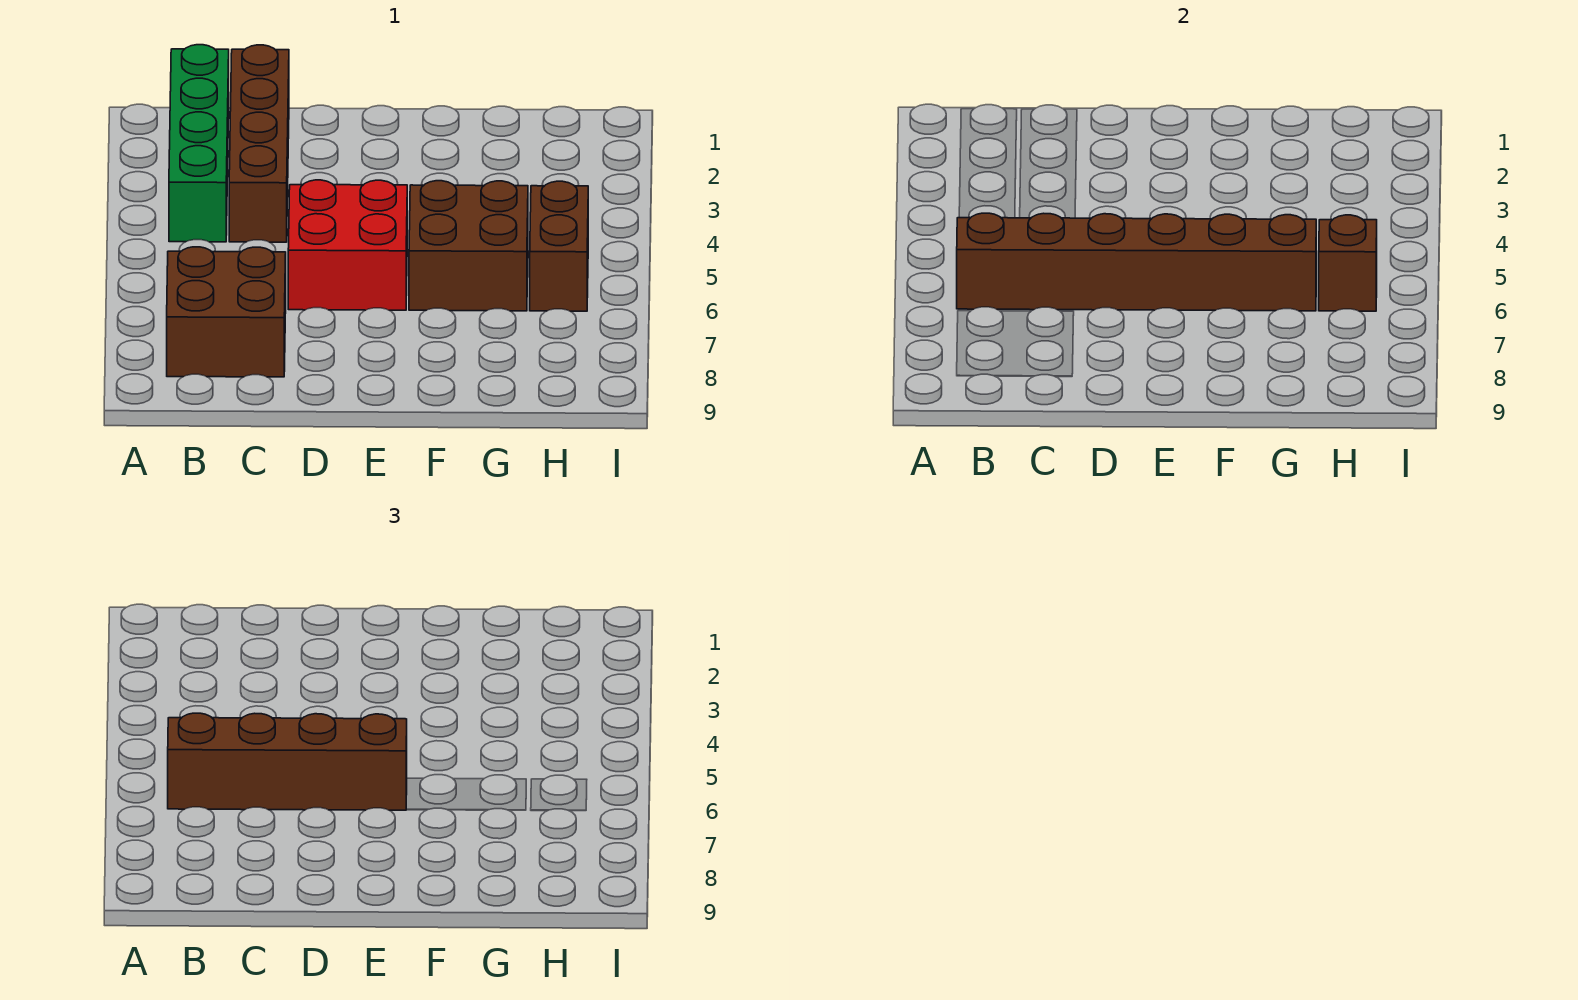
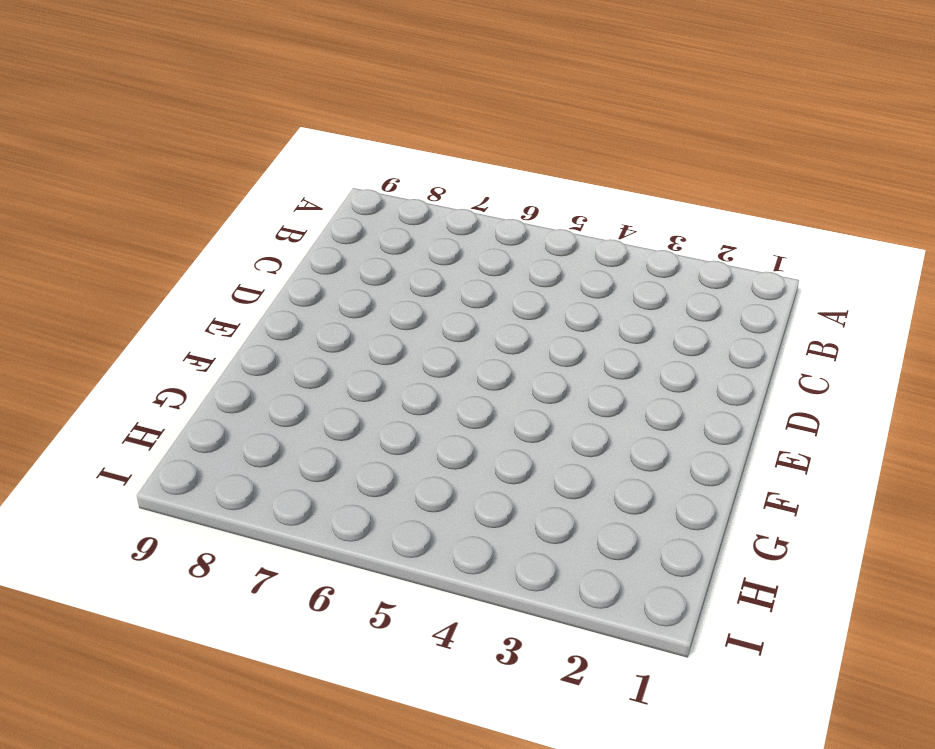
none -> green 1x4 brick [169,45,229,242]
none -> brown 2x2 brick [167,247,286,377]

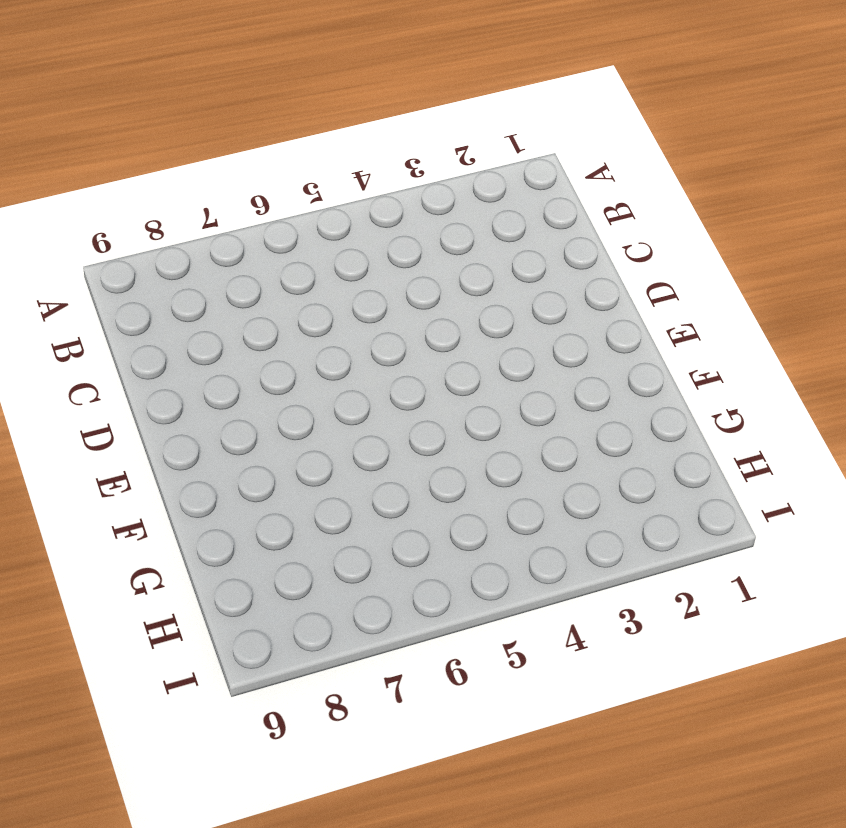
none -> green 1x4 brick [169,45,229,242]
none -> brown 2x2 brick [167,247,286,377]

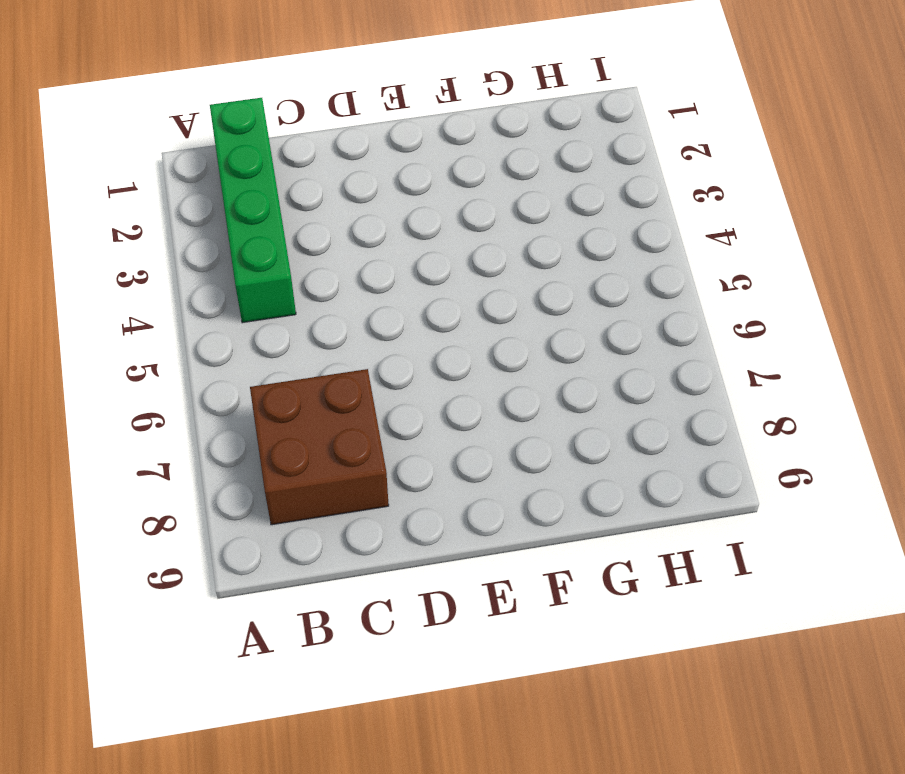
none -> brown 1x4 brick [229,45,289,242]
none -> red 2x2 brick [288,180,407,310]

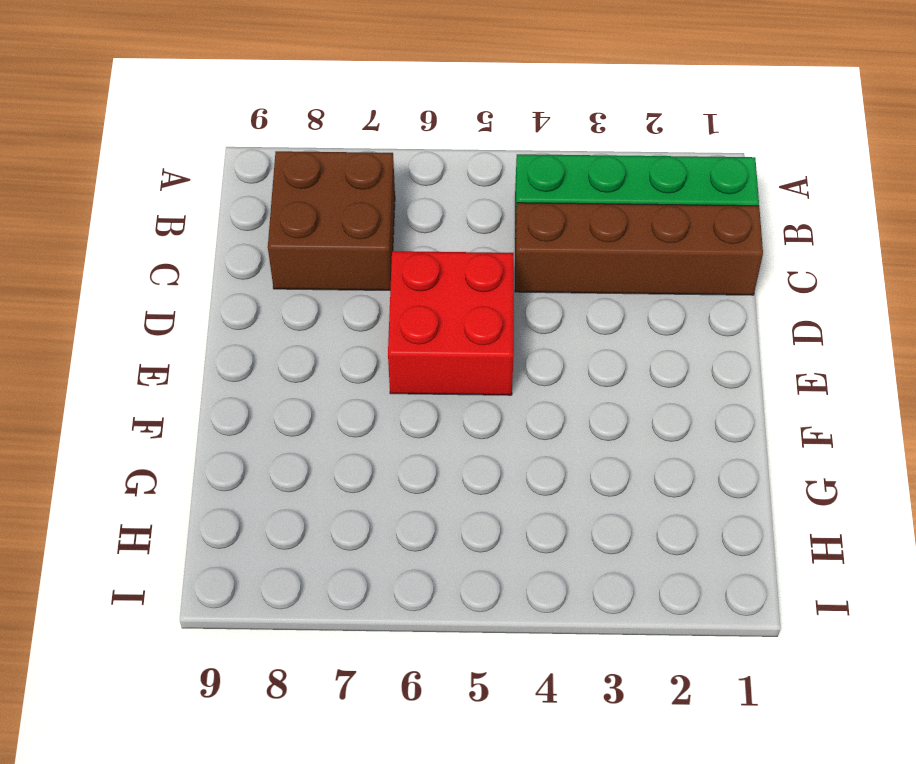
none -> brown 2x2 brick [409,181,528,311]
none -> brown 1x2 brick [530,181,588,311]

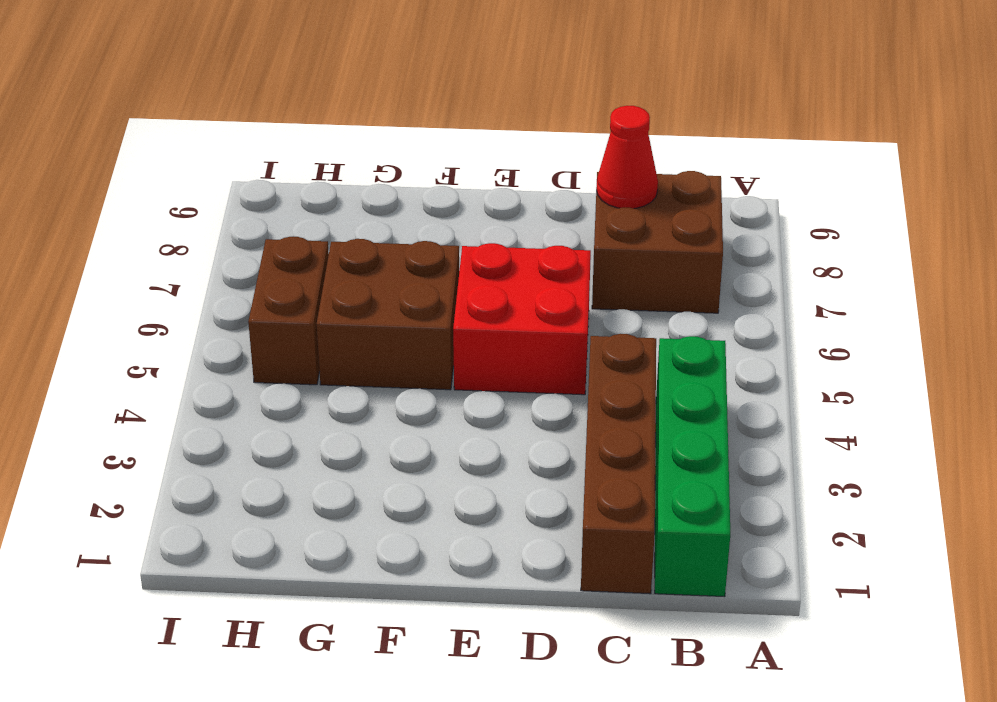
red 1x1 cone [596,106,658,209] -> none
none -> brown 1x6 brick [957,213,1316,311]
none -> brown 1x1 brick [1319,215,1377,311]

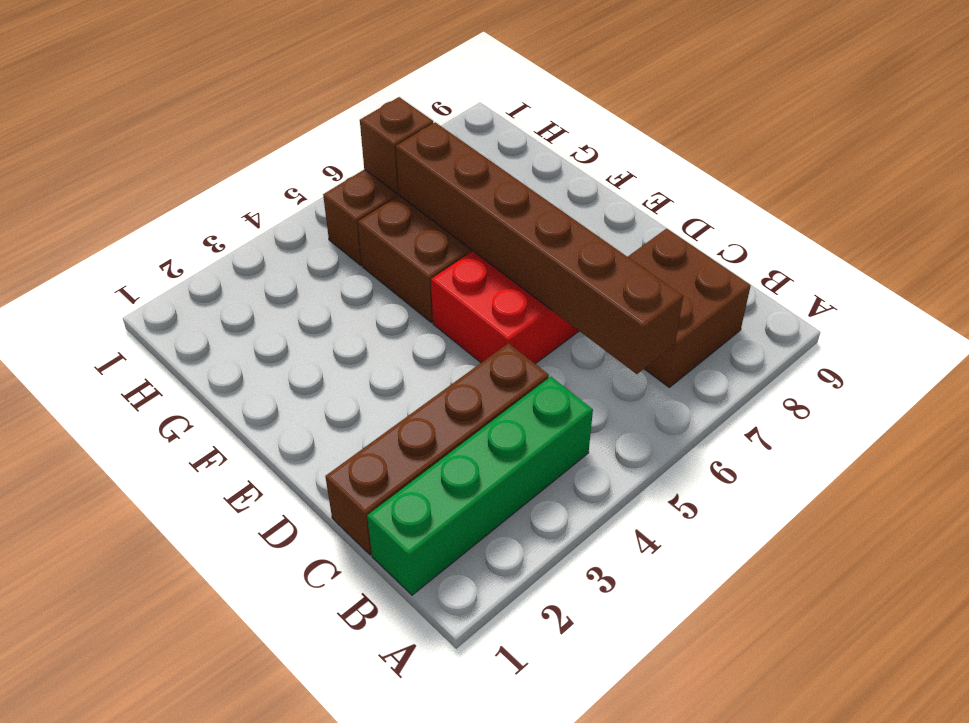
none -> brown 1x4 brick [168,713,407,810]

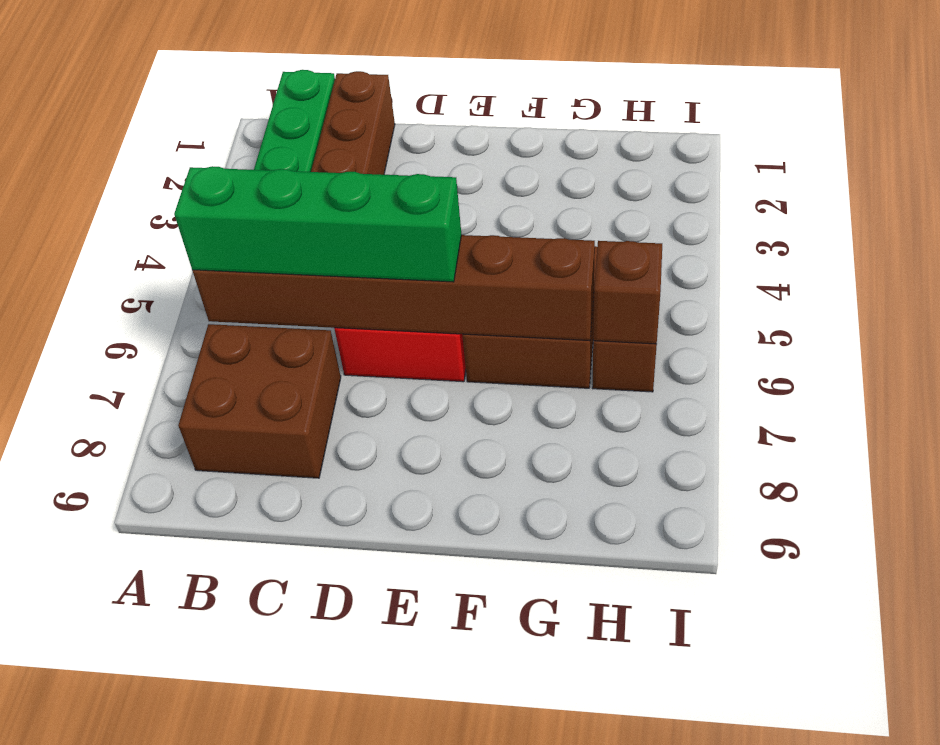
green 1x4 brick [174,166,461,282] -> brown 1x4 brick [168,713,407,810]

